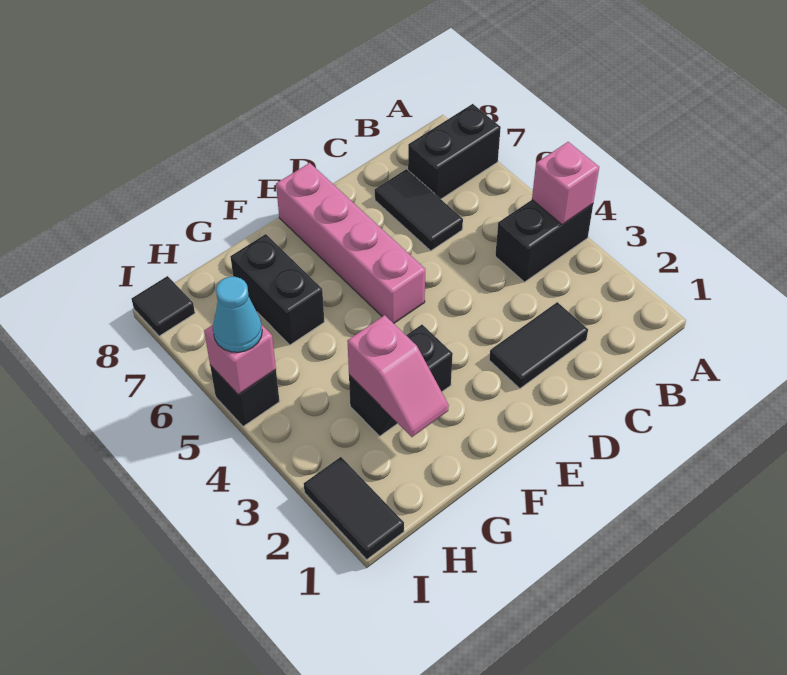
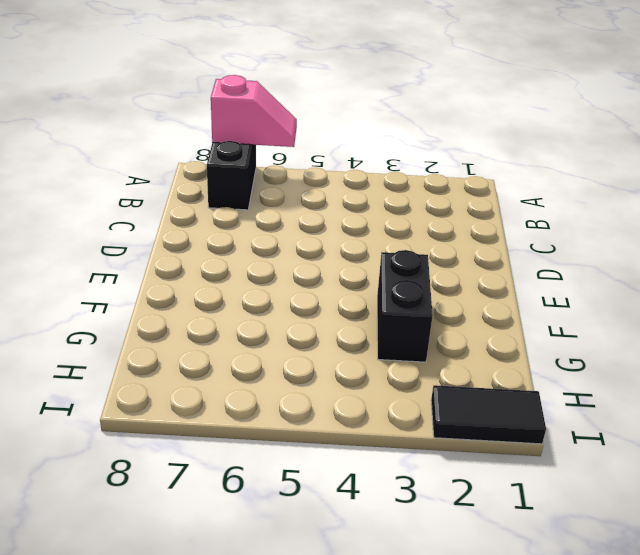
pink 1x2 slope [211,75,297,147] -> pink 1x2 slope moved to [347,315,449,437]
none -> black 1x2 brick [495,200,593,282]
none -> black 1x2 tile [489,302,588,389]
none -> black 1x2 tile [375,169,463,251]

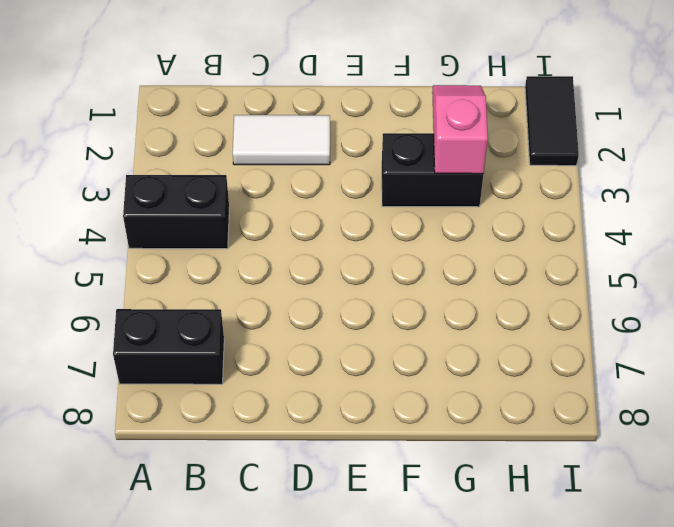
white 1x2 tile [233,115,330,165] -> black 1x2 tile [489,302,588,389]
none -> black 1x2 tile [375,169,463,251]
none -> pink 1x4 brick [276,163,425,323]
none -> black 1x2 brick [230,234,324,345]

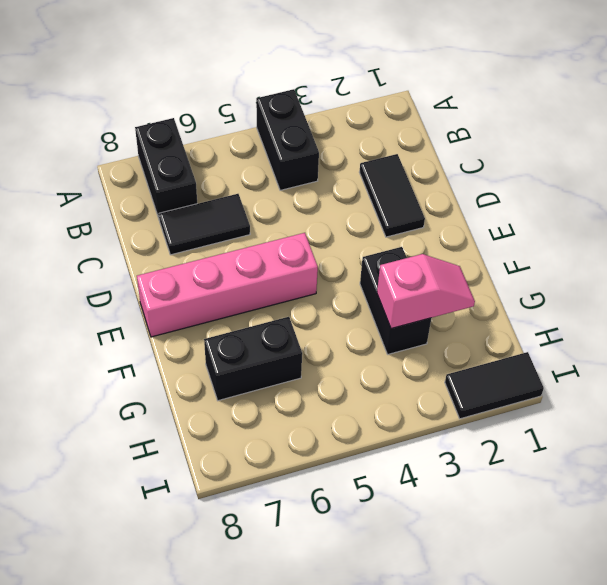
none -> black 1x1 brick [210,365,280,426]
none -> black 1x1 tile [132,276,195,336]
none -> pink 1x1 brick [532,142,599,225]

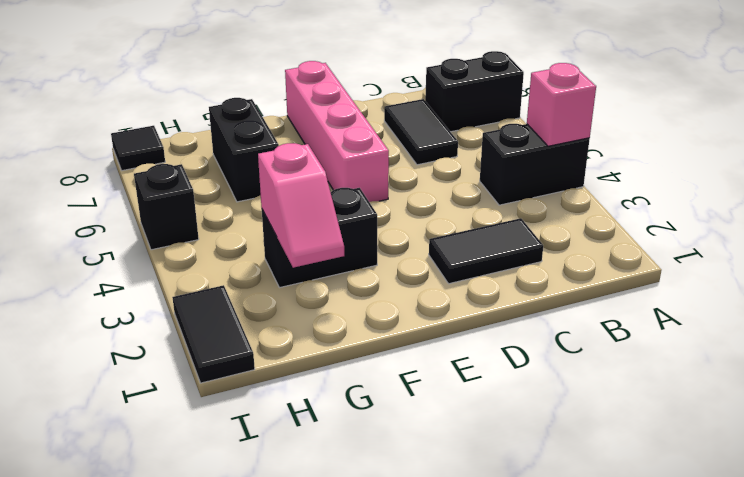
none -> pink 1x1 brick [204,325,276,395]
none -> cyan 1x1 cone [213,277,262,352]

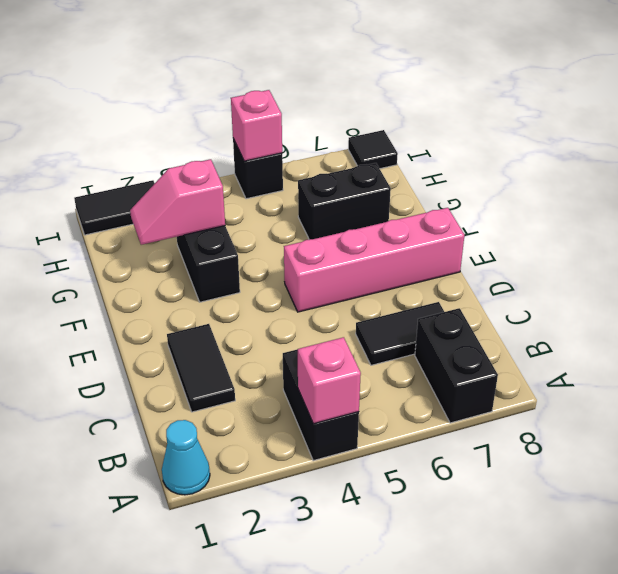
cyan 1x1 cone [162,420,210,495] -> cyan 1x1 cone moved to [213,277,262,352]

